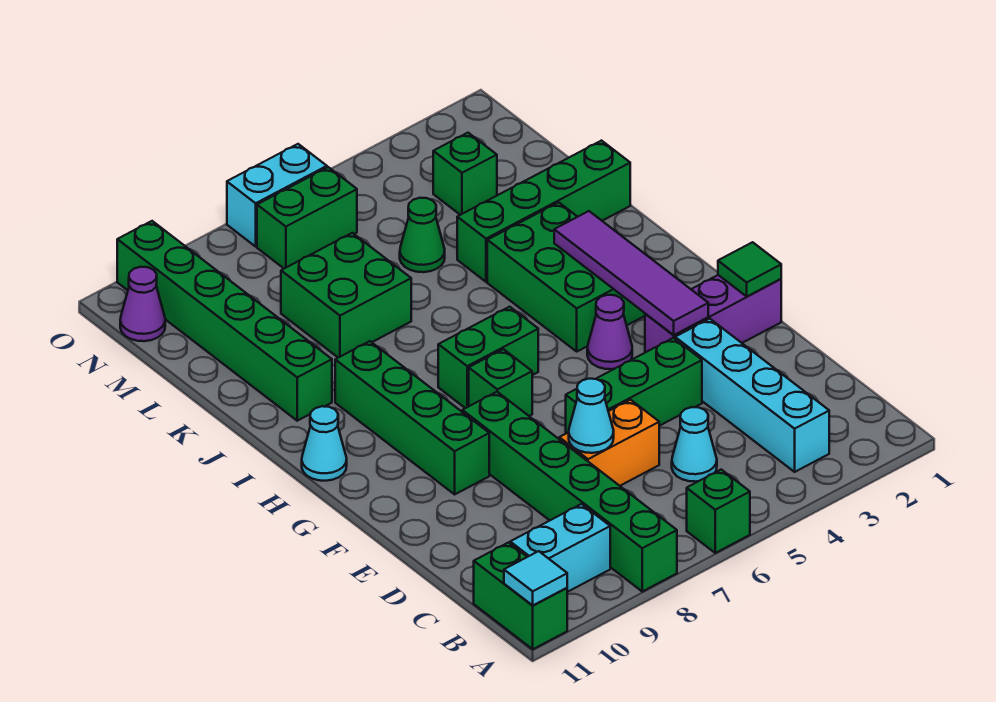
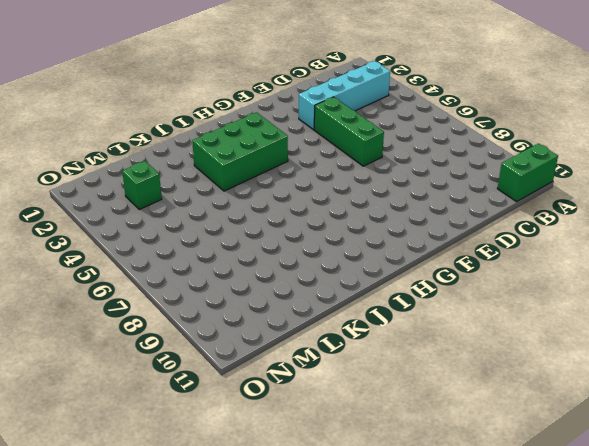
none -> green 1x1 brick [687,470,750,553]
none -> green 1x6 brick [462,392,677,591]
none -> cyan 1x2 brick [510,504,610,592]

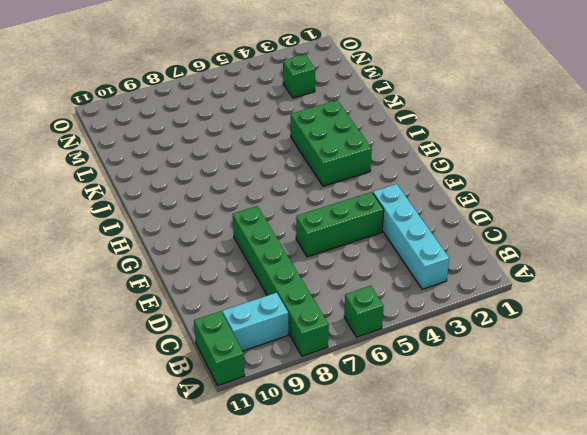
none -> cyan 1x1 cone [672,407,717,482]
none -> orange 1x2 brick [559,400,659,486]
none -> purple 1x3 brick [645,275,781,353]

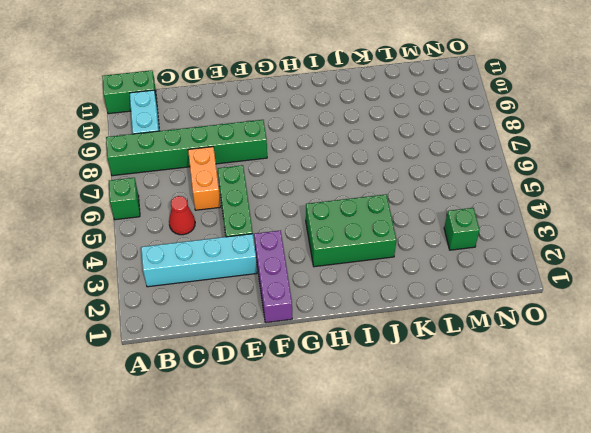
red 1x1 cone [169,196,195,235] -> cyan 1x1 cone [672,407,717,482]
none -> green 1x4 brick [335,341,489,494]
none -> purple 1x1 cone [587,295,632,369]
none -> green 1x1 brick [469,349,532,416]

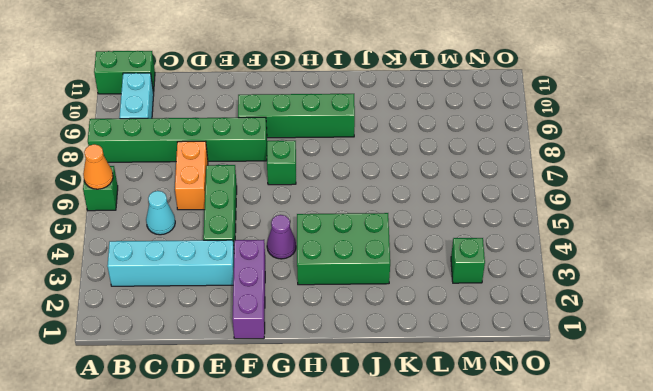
orange 1x1 cone [83,144,113,189] -> none
none -> green 1x2 brick [438,307,538,408]
none -> cyan 1x1 cone [302,406,347,481]
none -> green 1x6 brick [117,221,332,421]

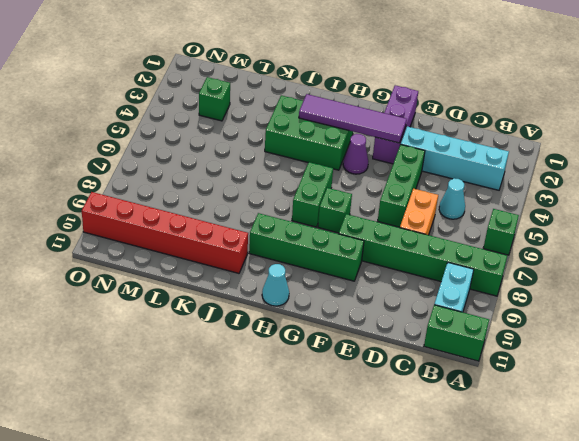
red 1x6 brick [82,192,248,273] -> green 1x6 brick [117,221,332,421]
none -> green 1x4 brick [457,141,630,282]
none -> green 2x2 brick [281,233,411,358]
none -> green 1x1 cone [400,198,445,272]

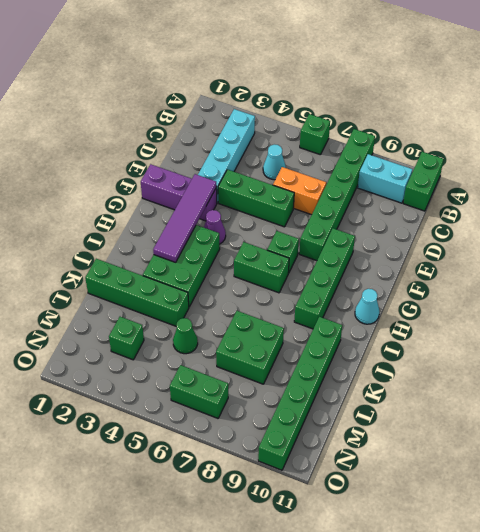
none -> purple 1x1 cone [120,267,165,341]
none -> cyan 1x2 brick [227,144,327,246]
none -> cyan 1x1 tile [504,551,567,606]

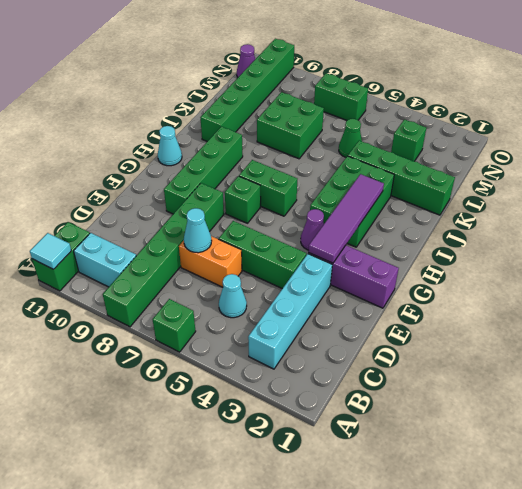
none -> cyan 1x2 brick [227,144,327,246]
none -> green 1x1 tile [718,242,781,297]

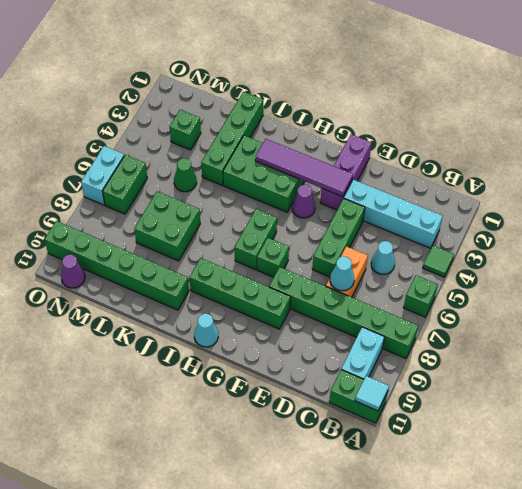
green 1x1 tile [423,245,454,277] -> green 1x1 tile moved to [718,242,781,297]

